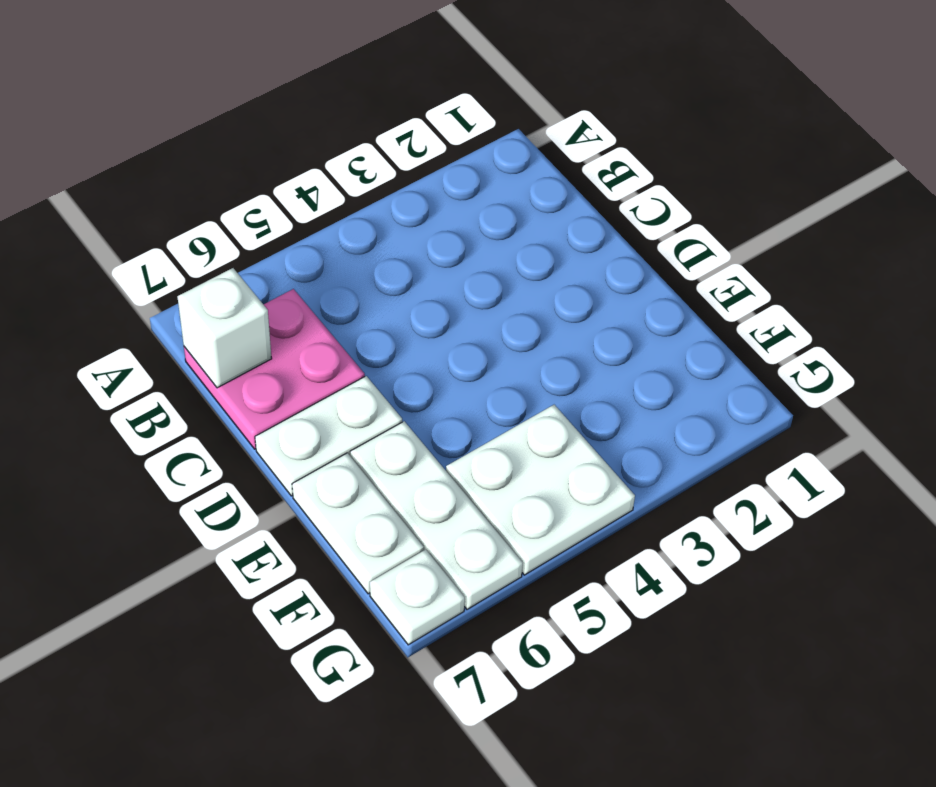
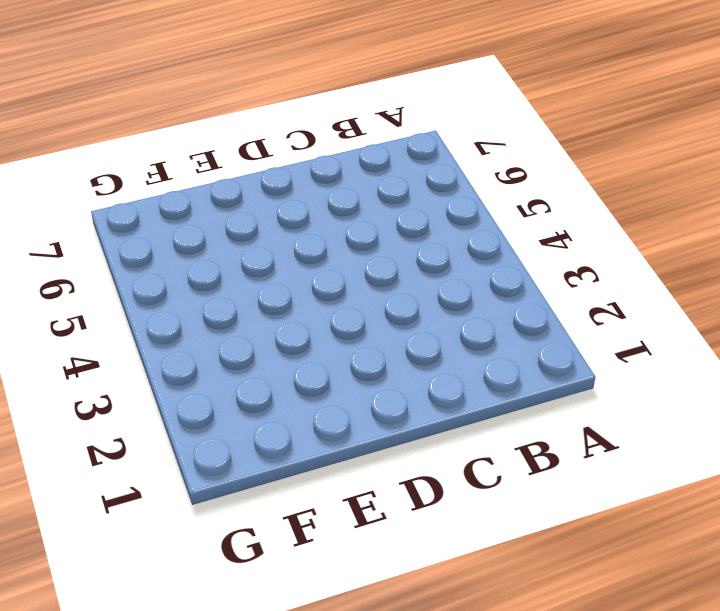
none -> pink 2x2 plate [184,289,365,449]
none -> white 1x2 plate [255,376,402,496]

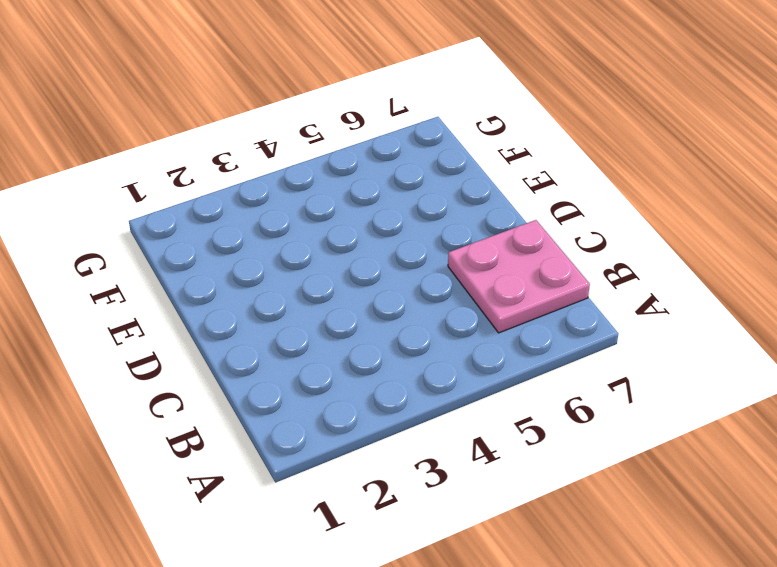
none -> white 1x2 plate [255,376,402,496]
none -> white 1x3 plate [350,421,523,609]

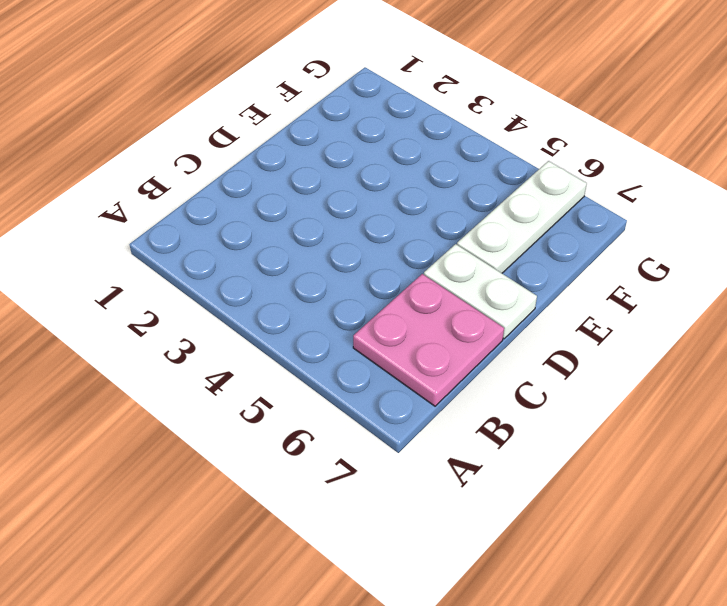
none -> white 1x2 plate [292,453,424,594]
none -> white 2x2 plate [446,405,635,575]

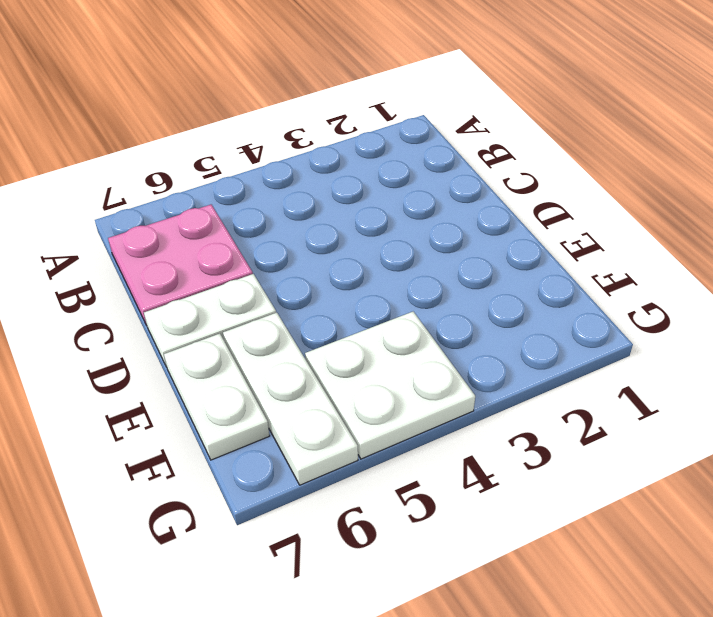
none -> white 1x1 plate [370,549,465,645]
none -> white 1x1 brick [177,268,272,388]

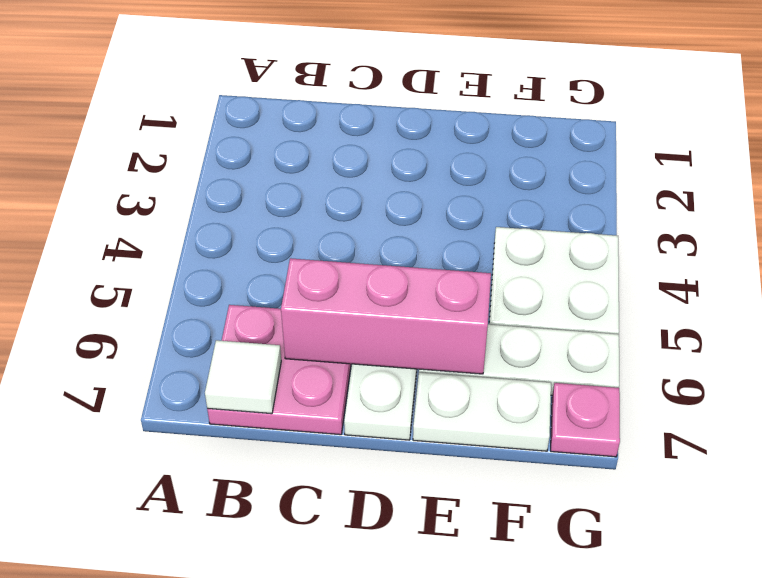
white 1x1 tile [205,340,281,414] -> white 1x1 brick [177,268,272,388]
pink 1x3 brick [281,258,491,374] -> none
pink 1x1 plate [551,383,620,457] -> white 1x1 plate [370,549,465,645]

